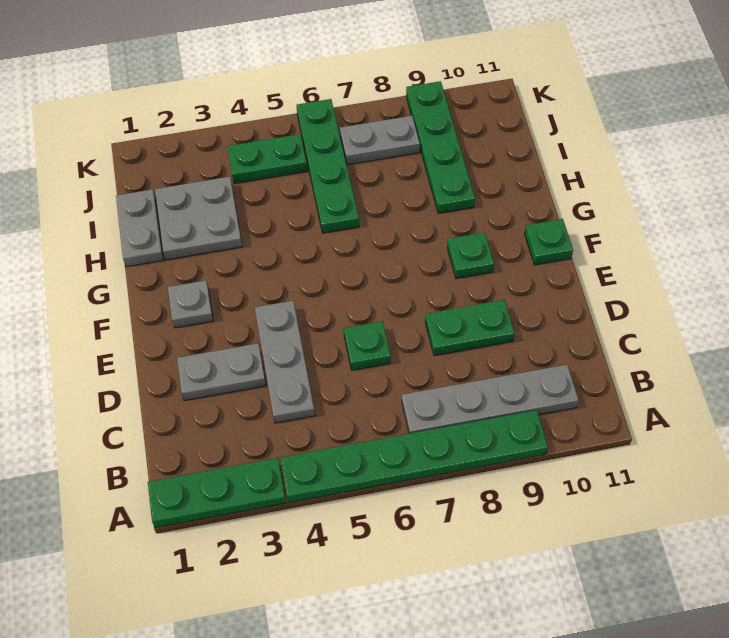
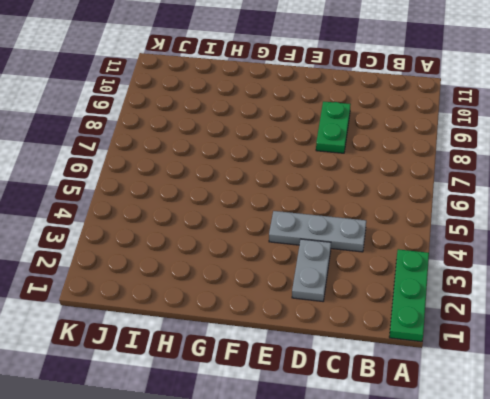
none -> green 1x6 plate [281,410,548,503]
none -> grey 1x4 plate [402,365,579,434]
none -> green 1x1 plate [344,321,391,370]

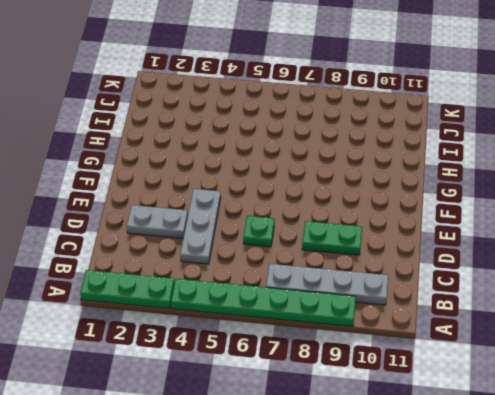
none -> grey 1x1 plate [168,280,213,328]
none -> green 1x1 plate [447,232,494,279]
none -> green 1x1 plate [525,219,573,265]

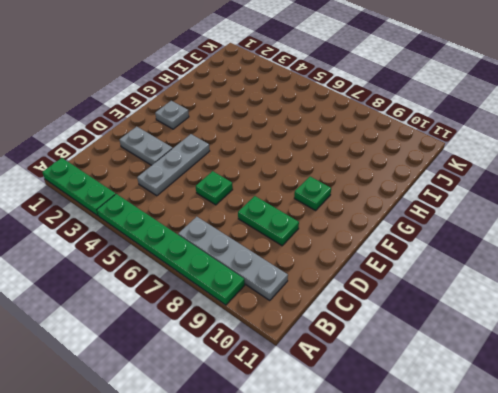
none -> green 1x1 plate [525,219,573,265]
none -> grey 1x2 plate [116,189,163,267]
none -> grey 2x2 plate [155,177,242,260]

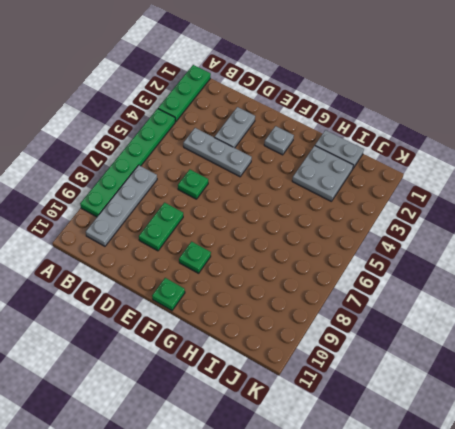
none -> green 1x4 plate [296,99,359,233]
none -> green 1x4 plate [406,81,475,214]
none -> green 1x2 plate [227,134,307,184]

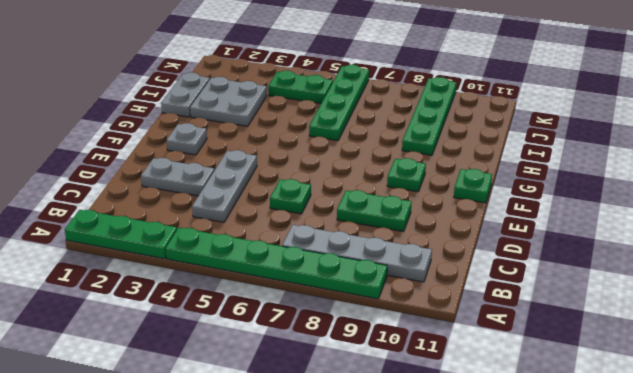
none -> grey 1x2 plate [340,116,420,165]

